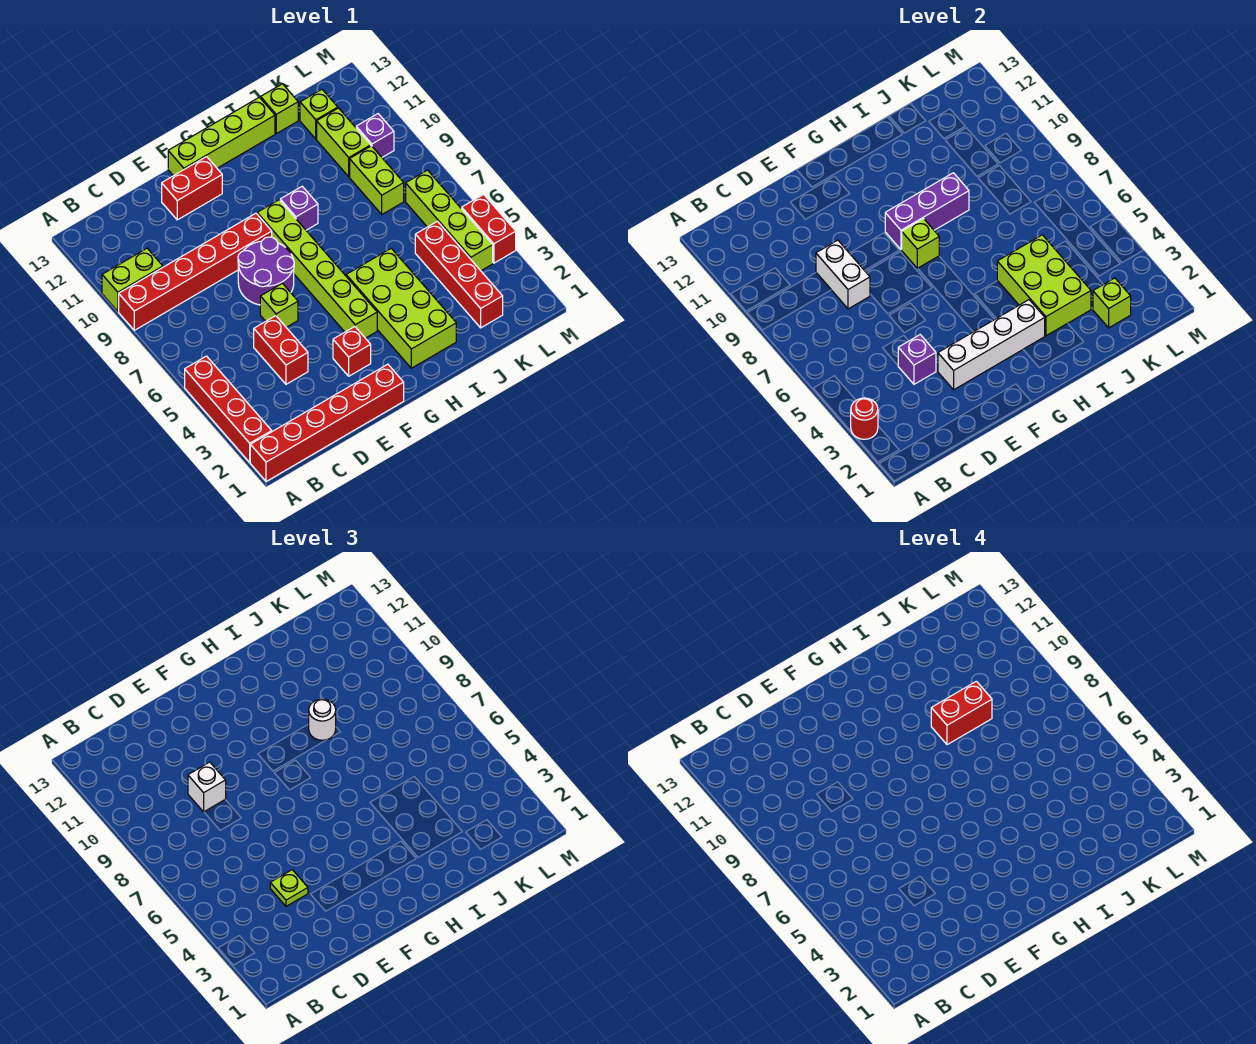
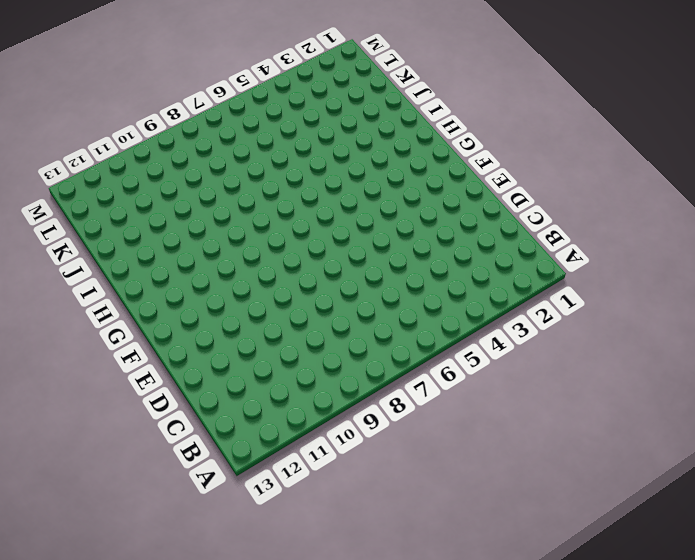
none -> red 1x6 brick [250,364,404,481]
none -> red 1x4 brick [185,356,272,462]
none -> red 1x6 brick [119,213,272,330]
none -> lime 1x2 brick [102,248,163,311]

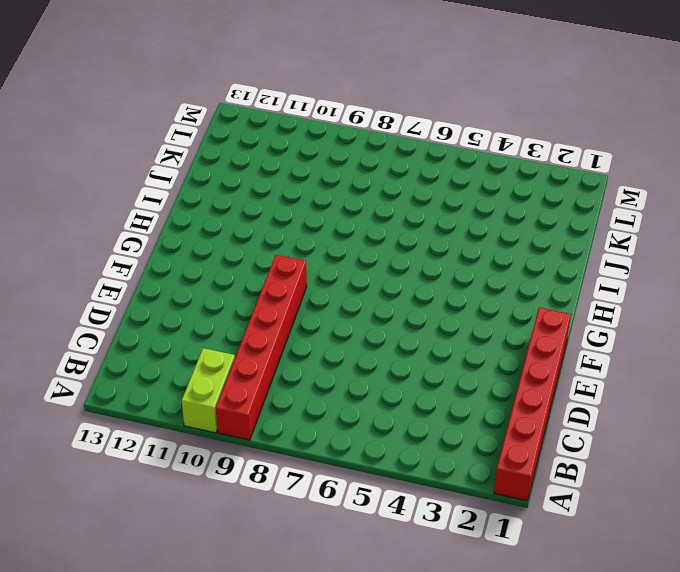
none -> red 1x4 brick [185,356,272,462]
none -> red 1x2 brick [254,316,308,384]
none -> lime 1x1 brick [260,283,298,327]
none -> purple 2x2 round brick [238,237,294,305]

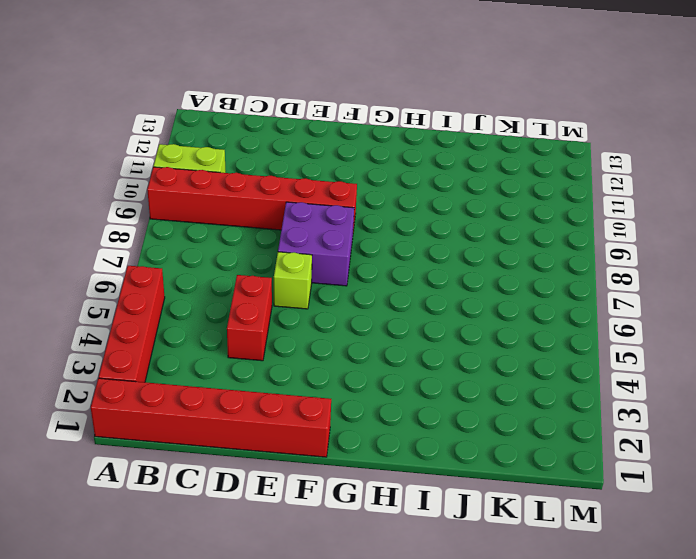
purple 2x2 brick [278,202,354,286] -> purple 2x2 round brick [238,237,294,305]
none -> red 1x2 brick [162,157,222,220]
none -> red 1x1 brick [333,327,371,376]
none -> lime 1x4 brick [168,97,275,176]
none -> lime 1x6 brick [257,200,377,338]

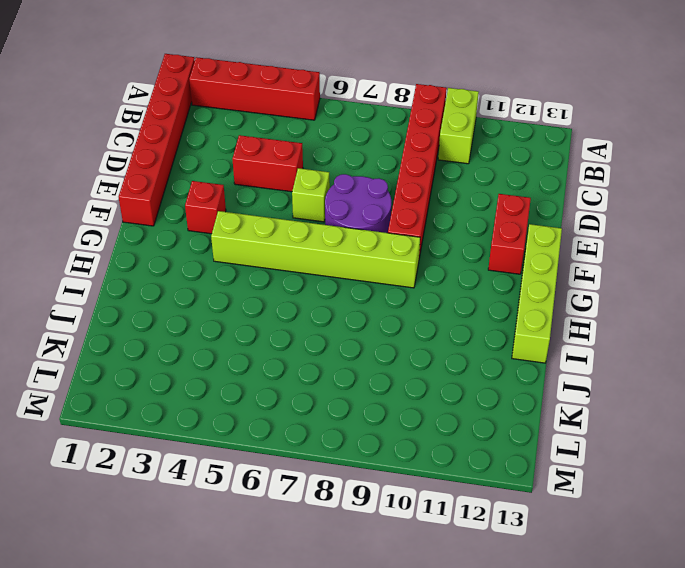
none -> lime 2x4 brick [346,248,456,368]
none -> purple 1x1 brick [280,186,318,230]
none -> lime 1x1 brick [261,84,298,134]
none -> red 1x4 brick [415,221,503,328]

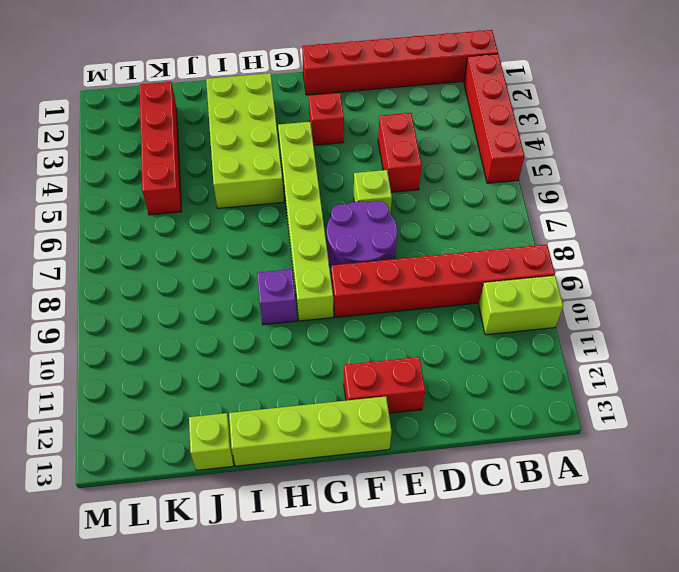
none -> lime 1x2 brick [350,146,404,214]
none -> lime 1x2 brick [317,108,371,177]
none -> lime 1x1 brick [300,89,338,139]
none -> lime 1x4 brick [406,170,493,271]

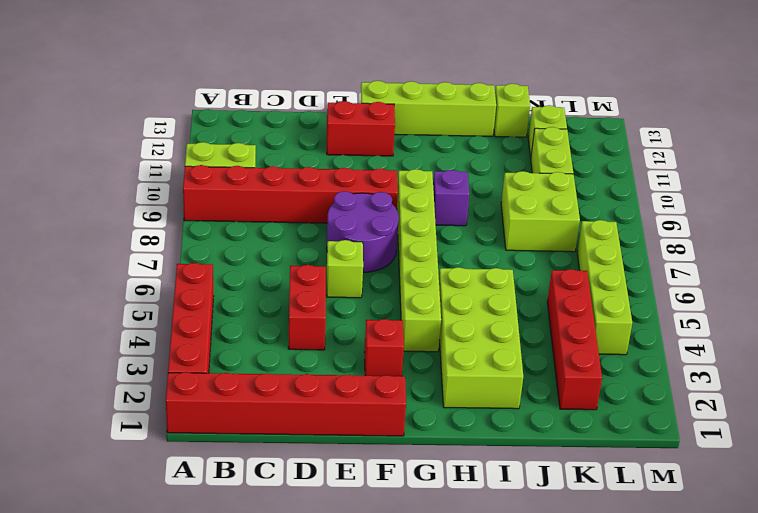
lime 2x2 brick [501,171,580,252] -> lime 1x2 brick [350,146,404,214]
none -> purple 1x1 brick [356,114,394,157]
none -> red 1x2 brick [462,195,516,263]
none -> red 1x1 round brick [851,398,878,439]
none -> purple 1x1 brick [898,335,936,384]

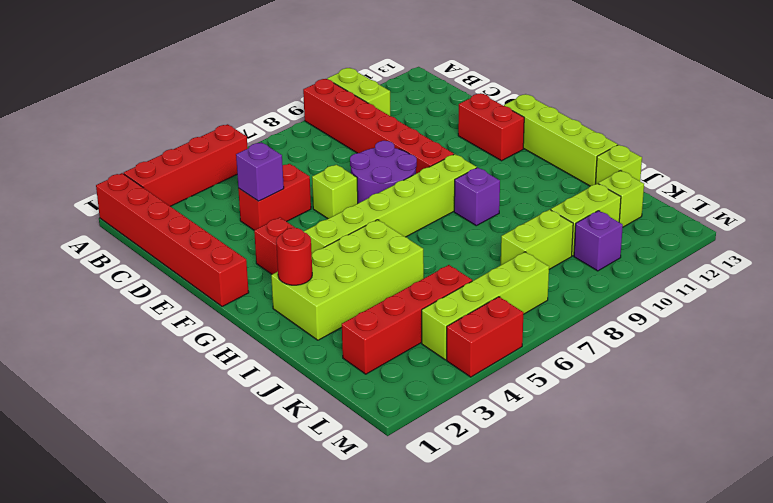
red 1x1 round brick [276,228,312,285] -> red 1x1 round brick moved to [851,398,878,439]
none -> white 1x2 brick [816,240,870,309]
none -> white 1x4 brick [938,300,1045,390]
none -> lime 1x1 brick [901,219,939,268]
none -> purple 1x3 brick [885,173,969,249]

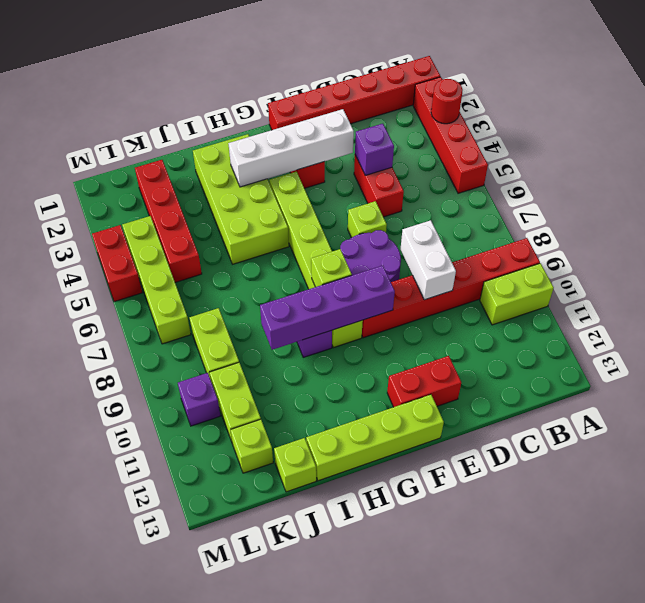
purple 1x4 brick [260,266,395,350] -> purple 1x3 brick [885,173,969,249]
none -> lime 2x3 brick [997,235,1091,336]
none -> lime 1x1 brick [1093,278,1131,328]
none -> lime 1x1 plate [270,870,308,906]
none -> white 1x1 brick [188,762,226,812]

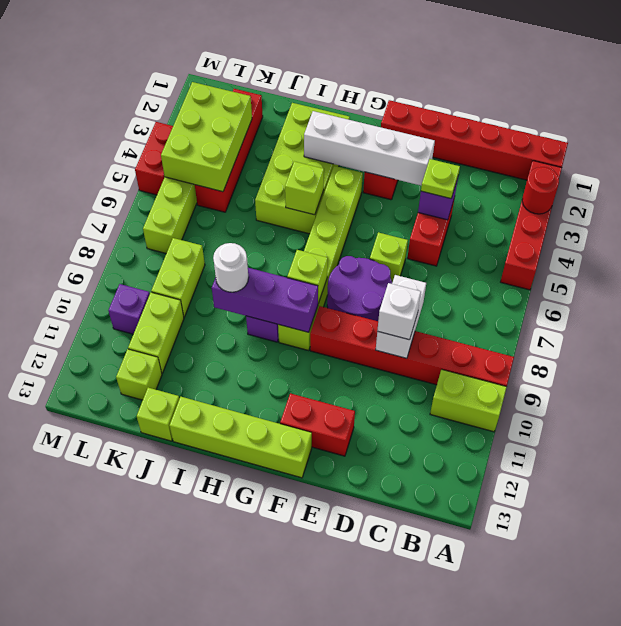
lime 1x1 brick [285,161,324,215] -> lime 1x1 brick moved to [1093,278,1131,328]
lime 2x3 brick [161,82,252,192] -> lime 2x3 brick moved to [997,235,1091,336]
none -> red 1x2 brick [931,681,992,745]

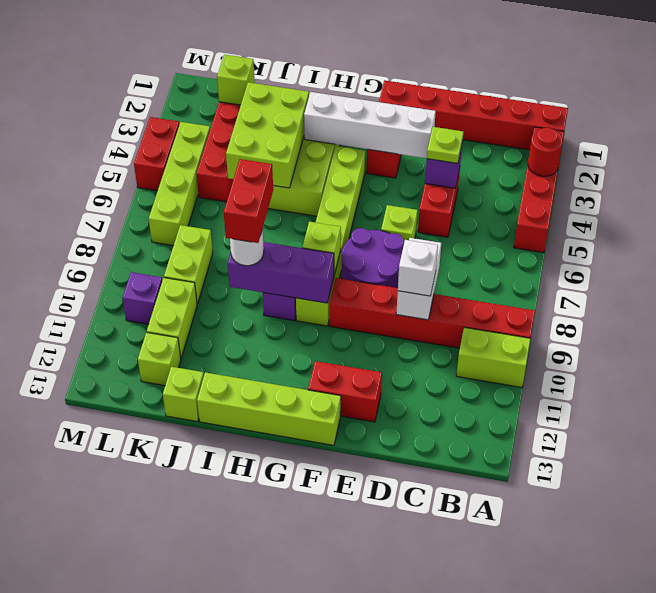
red 1x2 brick [224,159,273,243] -> red 1x2 brick turned to [931,681,992,745]

